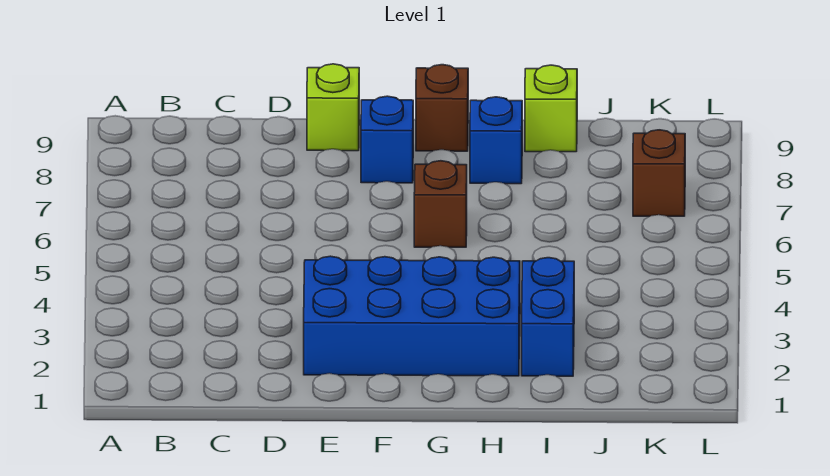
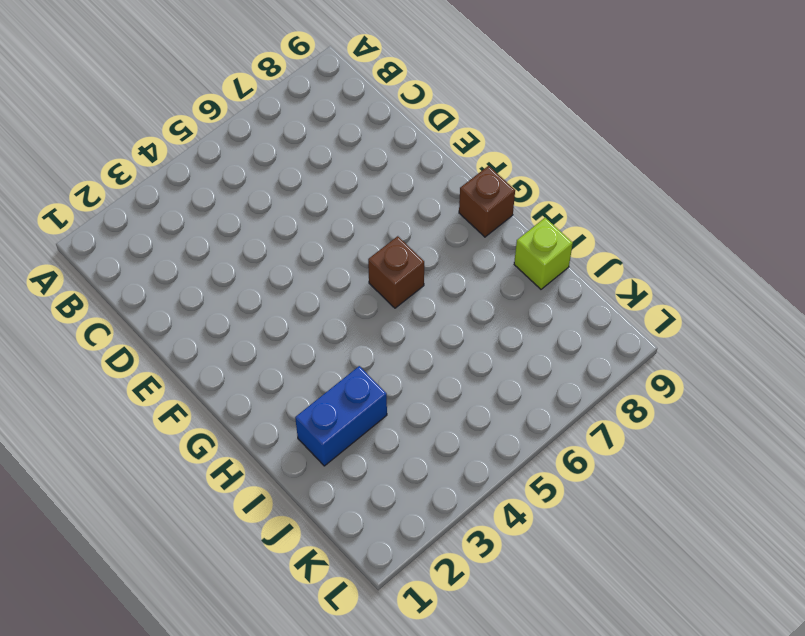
none -> blue 2x4 brick [304,256,520,376]
none -> lime 1x1 brick [307,64,359,151]

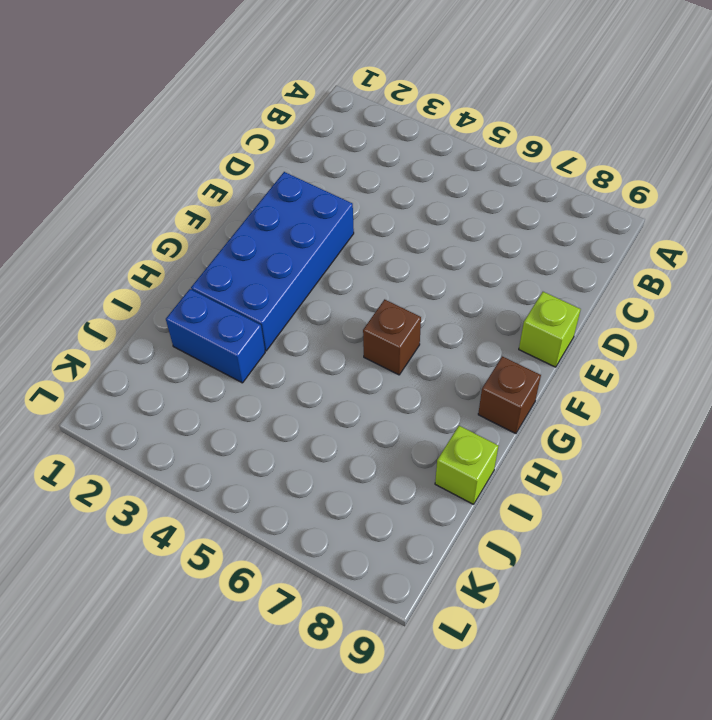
none -> blue 1x1 brick [361,96,413,183]
none -> blue 1x1 brick [470,97,522,184]

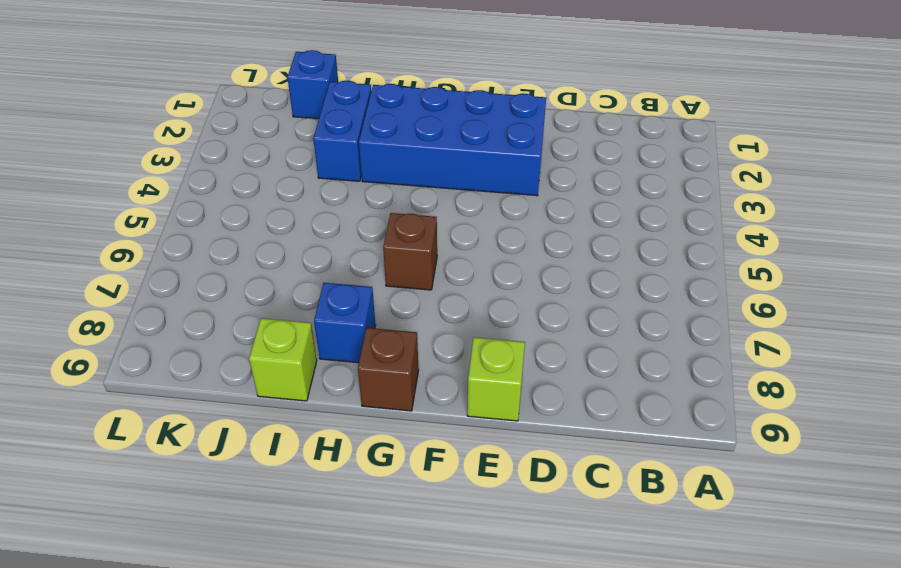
blue 1x1 brick [287,50,338,119] -> blue 1x1 brick moved to [361,96,413,183]
none -> brown 1x1 brick [633,130,685,216]

